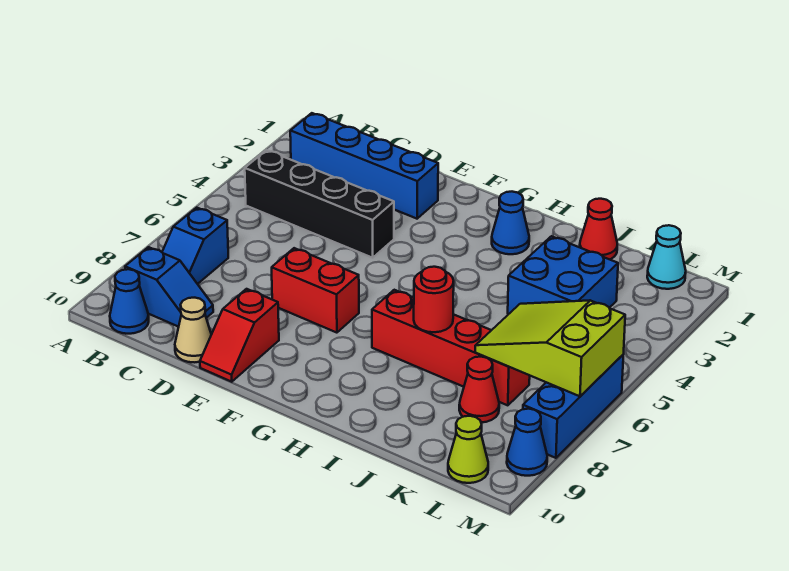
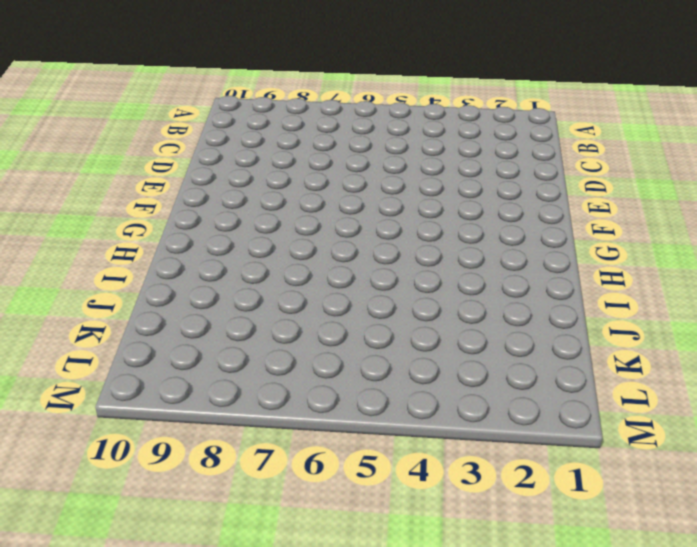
none -> blue 1x4 brick [290,113,438,219]
none -> black 1x4 brick [245,150,394,258]
none -> blue 1x2 slope [162,208,228,284]

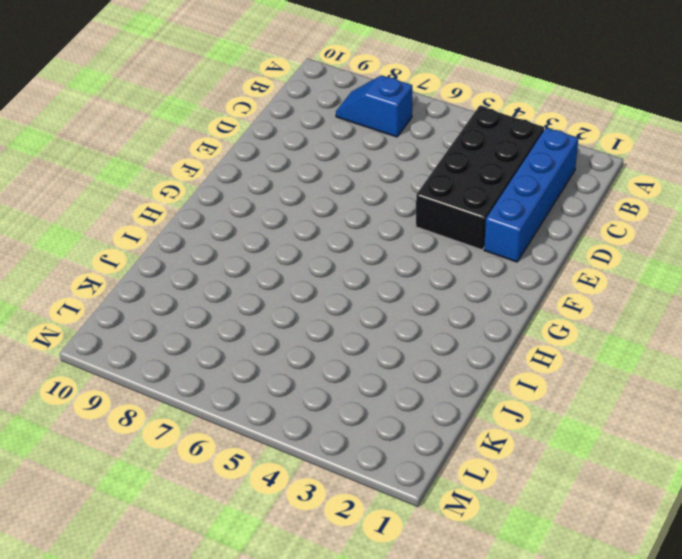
black 2x4 brick [416,106,544,250] -> black 1x4 brick [245,150,394,258]
none -> blue 1x2 slope [125,247,213,327]
none -> blue 1x1 cone [110,269,149,334]
none -> tan 1x1 cone [175,298,211,362]

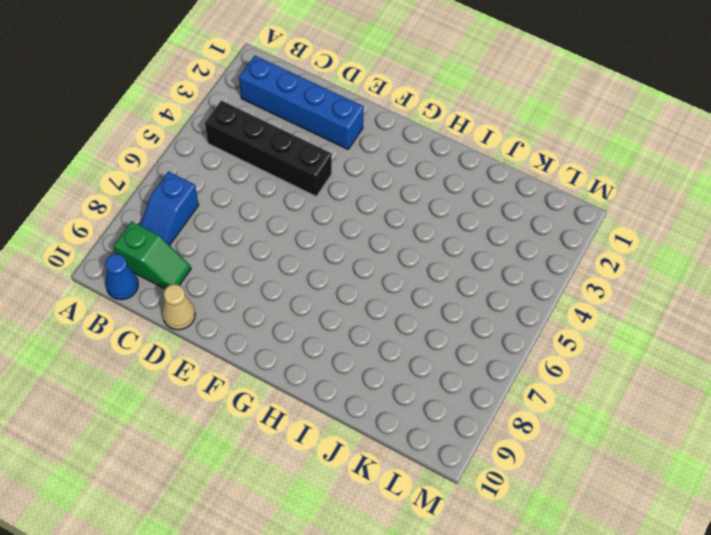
green 1x2 slope [113,221,191,289] -> blue 1x2 slope [125,247,213,327]
none -> red 1x2 brick [272,248,359,333]
none -> red 1x2 slope [200,289,279,382]
none -> blue 1x1 cone [492,192,529,254]

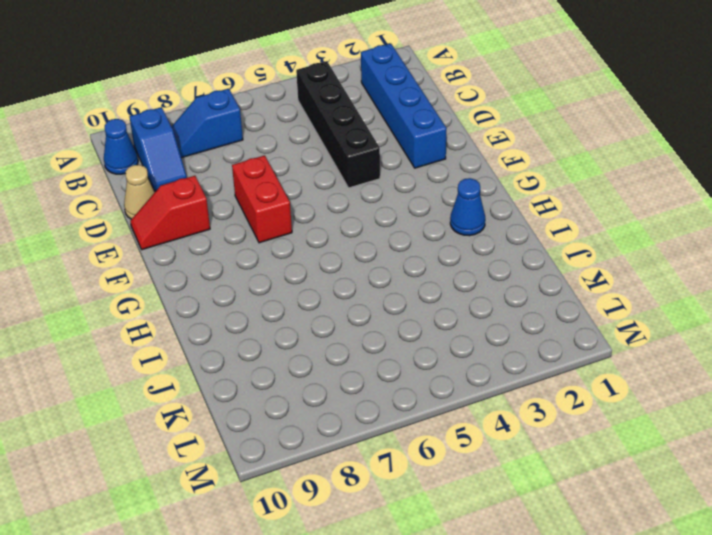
none -> red 1x4 brick [372,290,530,405]
none -> red 1x1 cone [580,199,617,259]
none -> blue 2x2 brick [508,236,618,314]

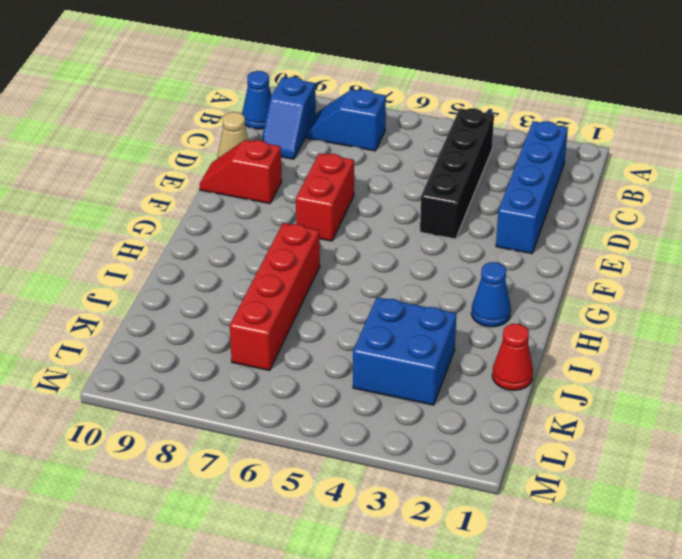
none -> red 1x1 cone [459,357,499,423]
none -> cyan 1x1 cone [647,225,686,289]
none -> lime 1x1 cone [448,416,488,483]

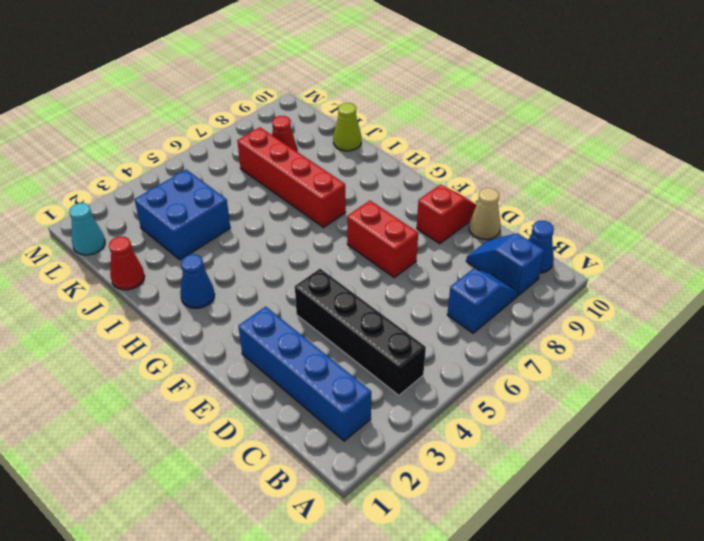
lime 1x1 cone [333,103,361,151] -> lime 1x1 cone moved to [448,416,488,483]
none -> blue 1x3 brick [523,355,623,458]
none -> blue 1x1 cone [507,409,547,476]
none -> red 1x1 round brick [414,267,454,332]

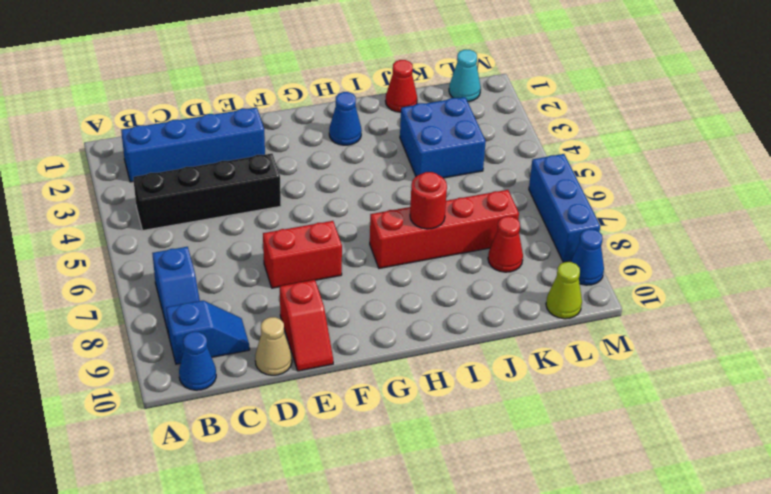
none -> lime 2x3 slope [475,300,625,396]

